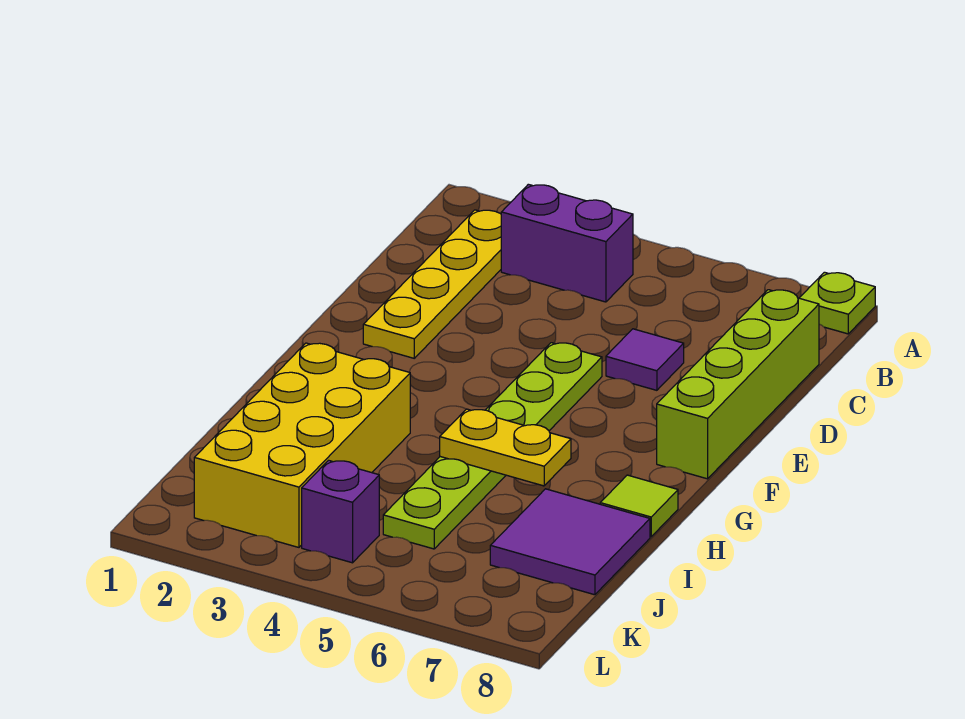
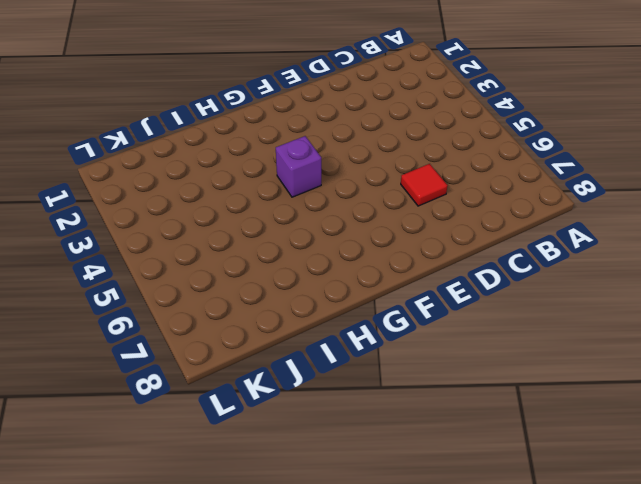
red 1x1 tile [401,164,448,206] -> purple 1x1 tile [606,329,684,390]
purple 1x1 brick [276,136,321,197] -> purple 1x1 brick moved to [302,460,379,563]
none -> lime 1x1 plate [800,272,875,334]
none -> yellow 1x4 plate [363,210,501,358]

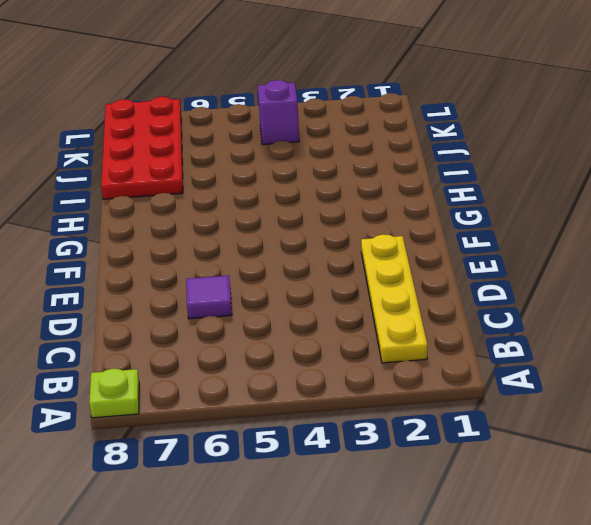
red 2x4 plate [101,97,183,199] -> purple 2x2 tile [490,489,650,595]
none -> purple 1x2 brick [501,184,633,302]
none -> lime 1x4 brick [657,290,819,479]

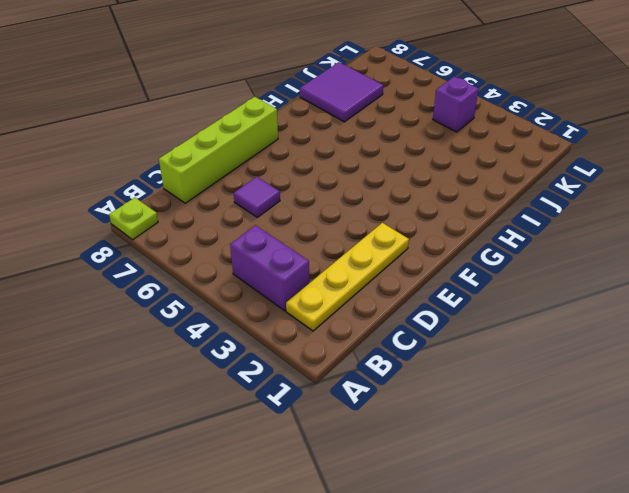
none -> lime 1x6 plate [383,343,602,549]
none -> yellow 2x4 brick [194,343,410,547]

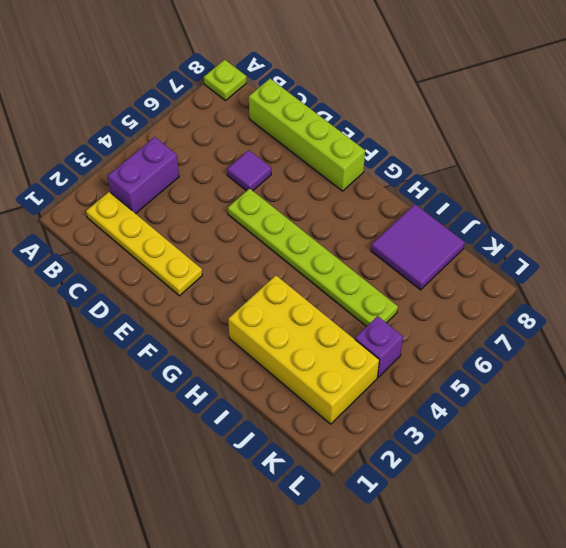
none -> lime 1x1 tile [600,475,678,537]
none -> yellow 1x2 plate [440,409,571,486]

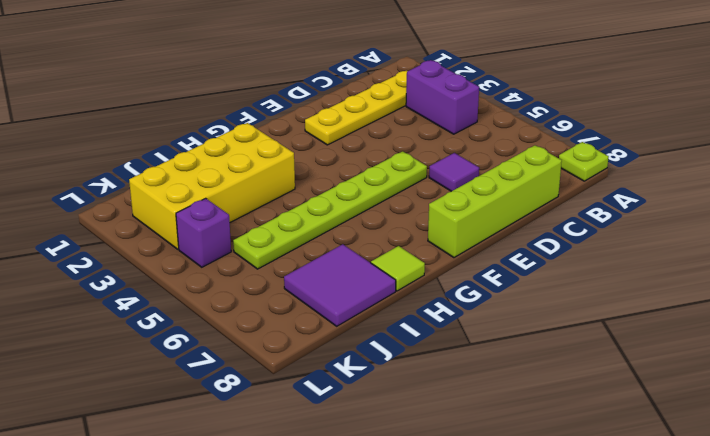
none -> yellow 1x2 plate [440,409,571,486]

